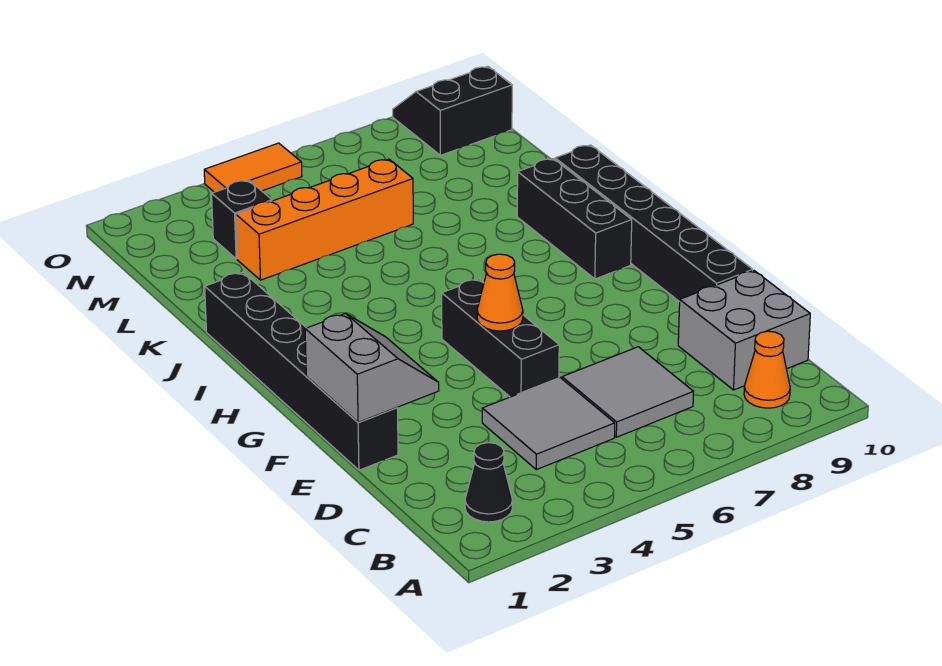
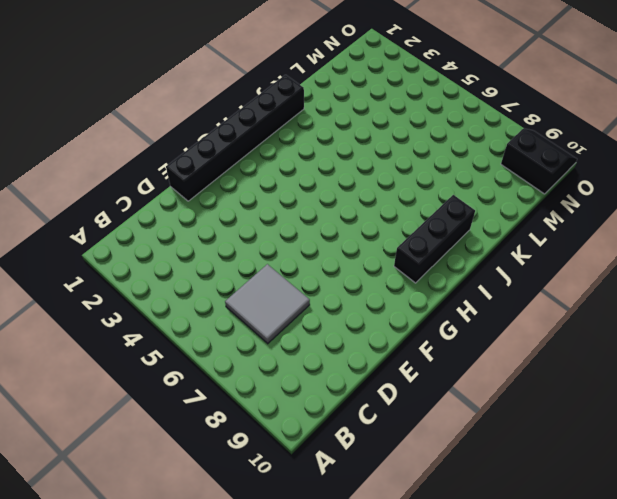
none -> black 1x1 cone [465,443,513,522]
none -> orange 1x1 cone [744,331,790,408]
none -> grey 2x2 tile [482,378,615,470]

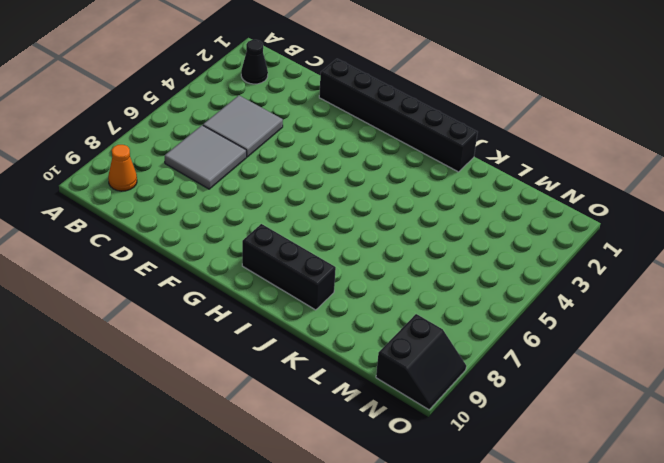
none -> grey 2x2 brick [678,271,810,390]
none -> black 1x3 brick [442,279,559,397]
none -> black 1x6 brick [555,145,753,302]

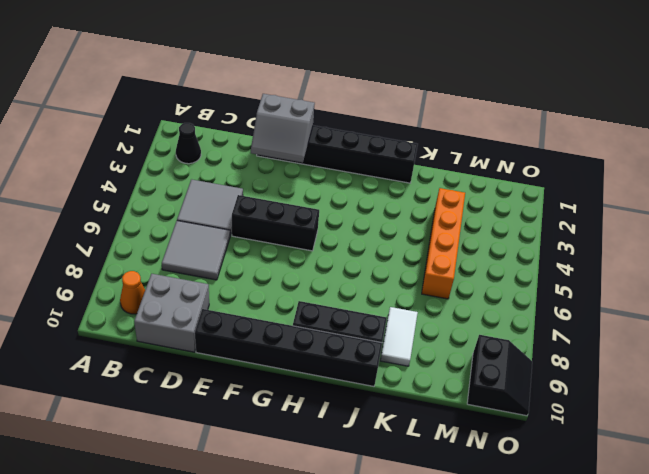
white 1x2 tile [380,307,418,366] -> none
none -> black 1x1 brick [212,180,272,259]
none -> orange 1x2 tile [204,143,302,192]
none -> orange 1x1 cone [477,254,523,331]

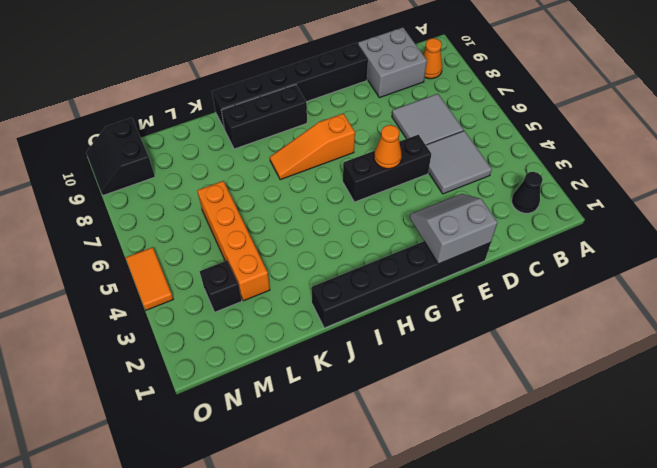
orange 1x3 slope [270,113,355,180] -> none

